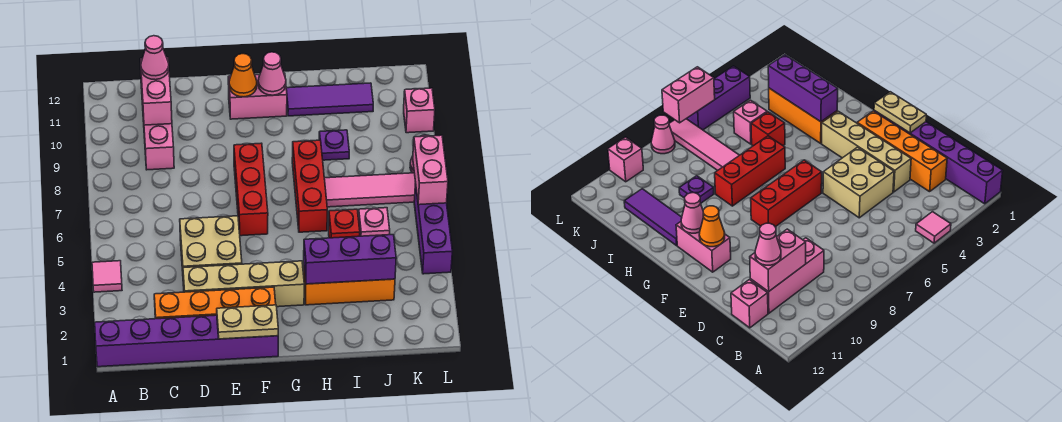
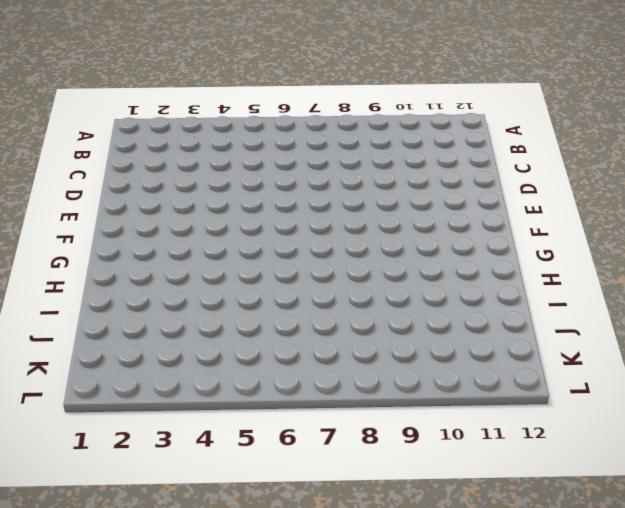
none -> purple 1x6 brick [95,315,278,367]
none -> pink 1x1 tile [92,261,122,292]
none -> orange 1x4 brick [154,287,276,319]

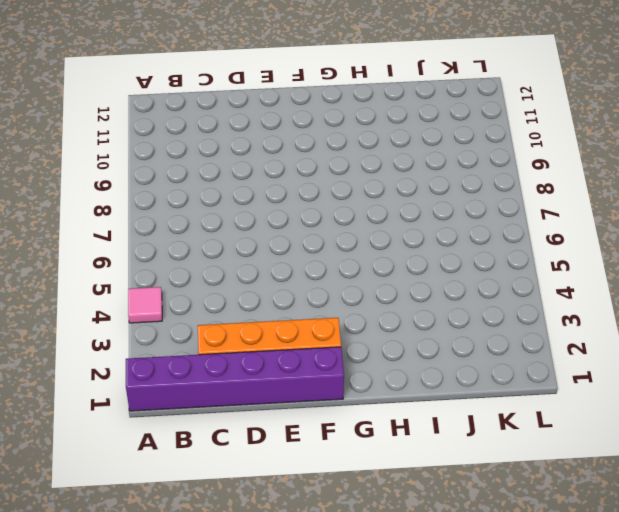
none -> pink 1x3 brick [142,100,174,170]
none -> pink 1x1 brick [731,280,768,328]
none -> tan 1x4 brick [183,261,304,307]

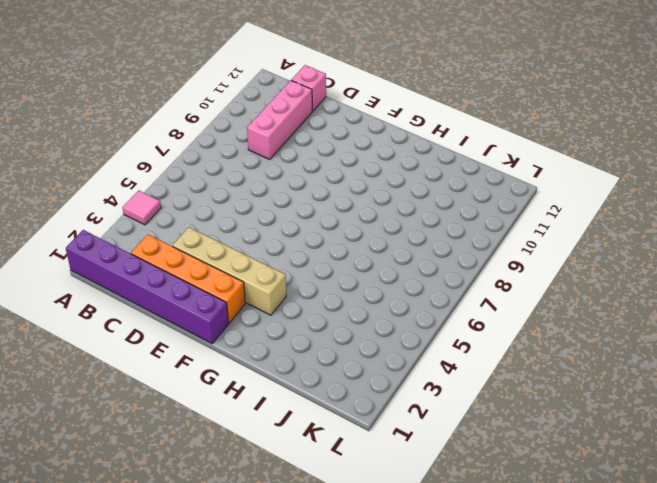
none -> tan 2x2 brick [180,216,242,286]
none -> red 1x3 brick [234,143,268,236]
none -> pink 1x2 brick [228,73,287,119]

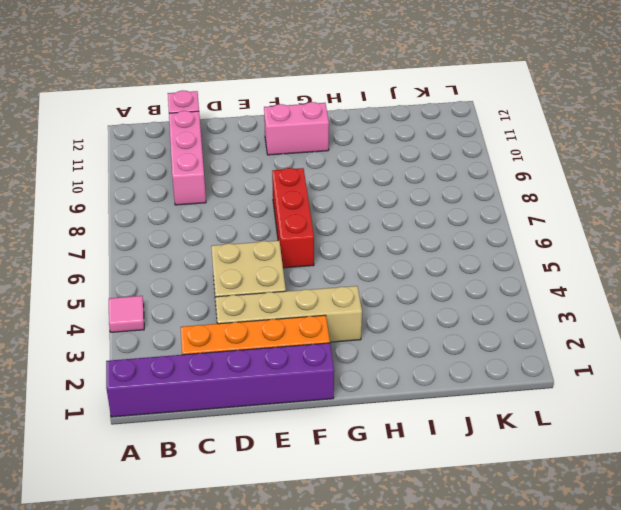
none -> orange 1x3 brick [303,270,395,305]
none -> red 1x3 brick [292,140,327,232]
none -> purple 1x3 tile [286,83,373,116]

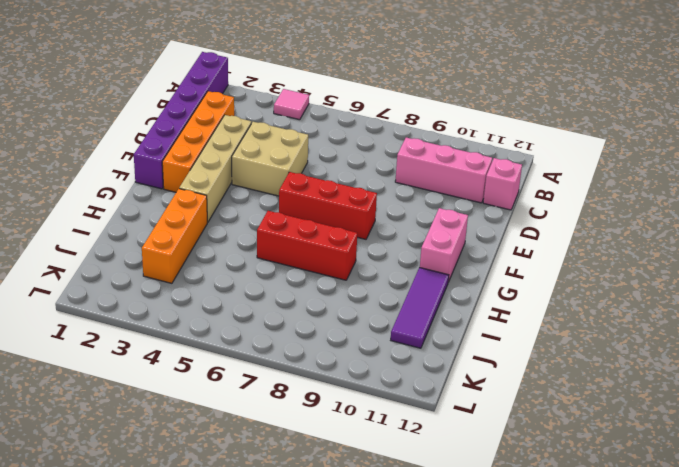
none -> red 1x1 brick [329,209,360,238]
none -> pink 1x4 tile [324,173,416,207]
none -> purple 1x1 plate [319,130,349,160]

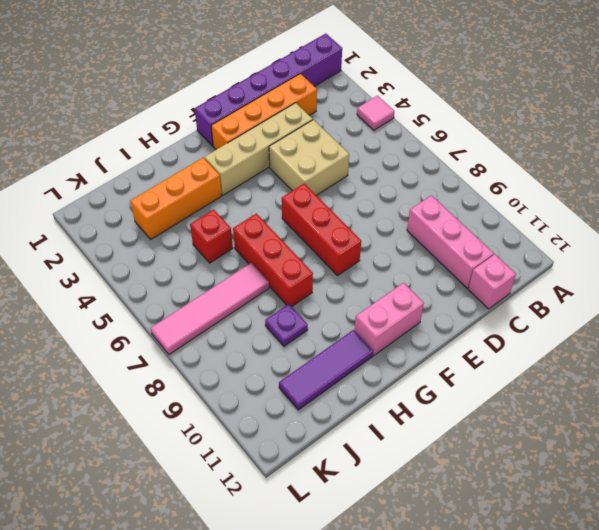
none -> pink 1x1 brick [358,208,390,236]
none -> purple 1x3 brick [414,183,452,274]
none -> pink 1x1 cone [651,115,675,154]

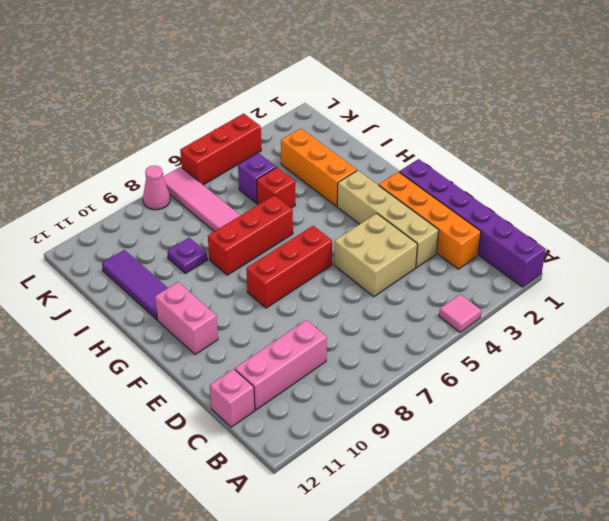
purple 1x1 brick [238,153,276,203] -> pink 1x1 brick [358,208,390,236]
red 1x3 brick [180,113,261,185] -> purple 1x3 brick [414,183,452,274]
none -> pink 1x1 brick [404,88,435,133]
none -> pink 1x2 brick [140,57,172,125]
none -> tan 1x2 plate [217,305,278,339]

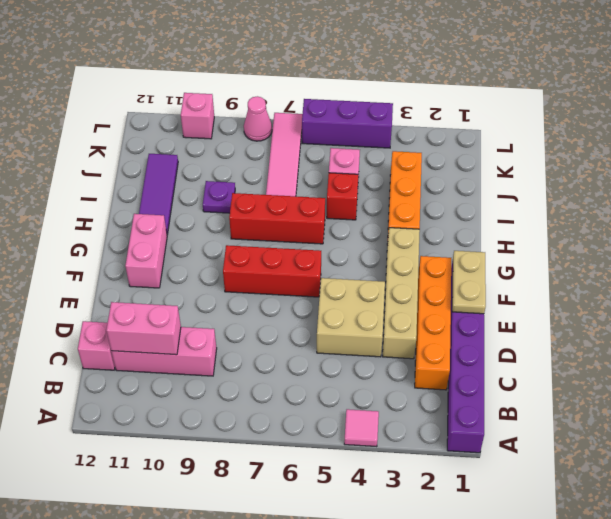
none -> orange 1x1 cone [229,54,257,97]
none -> pink 1x1 cone [258,52,286,95]
none -> purple 1x3 brick [304,235,396,284]

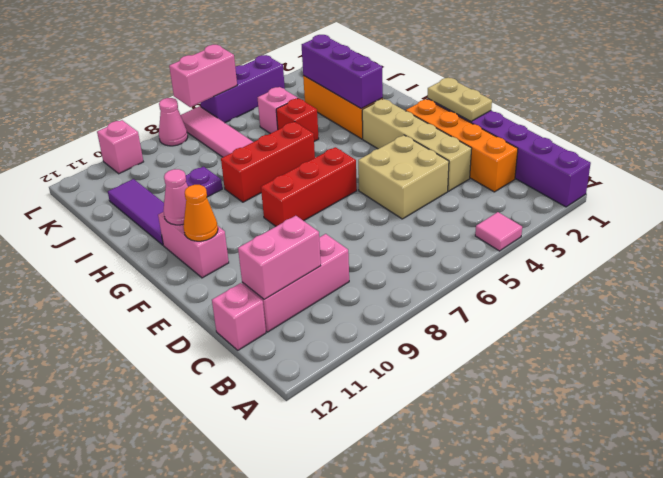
none -> pink 1x1 cone [141,36,169,80]

